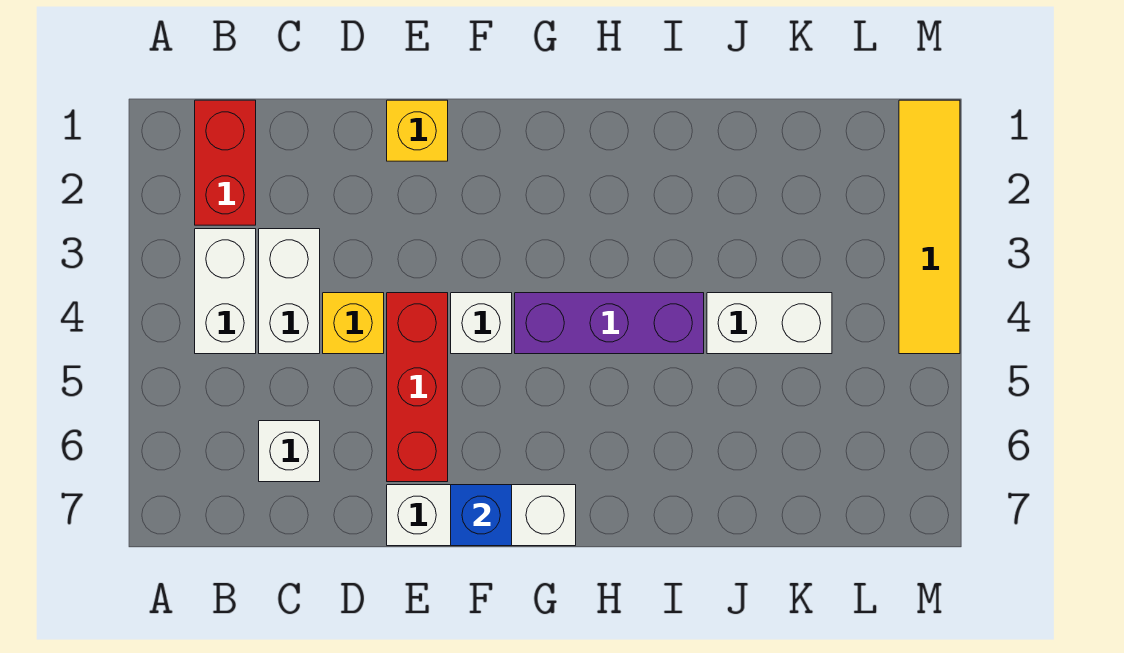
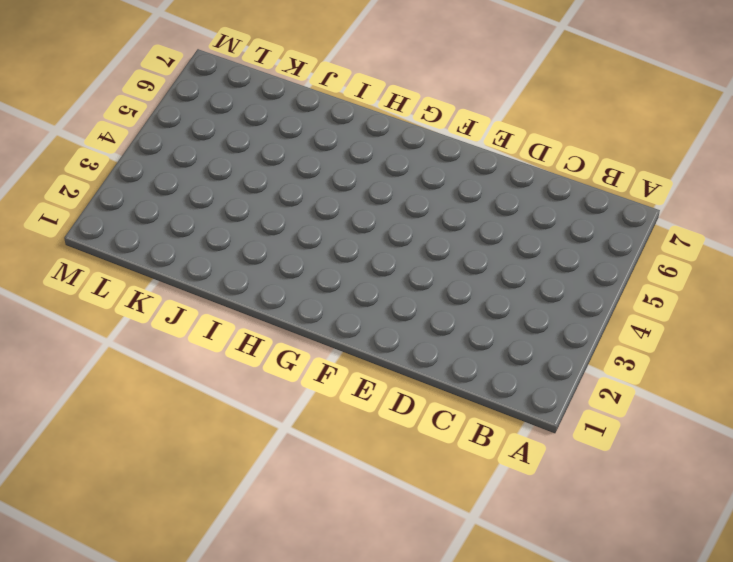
none -> red 1x2 brick [195,100,256,225]
none -> white 1x2 brick [195,229,256,354]
none -> white 1x2 brick [259,229,320,354]

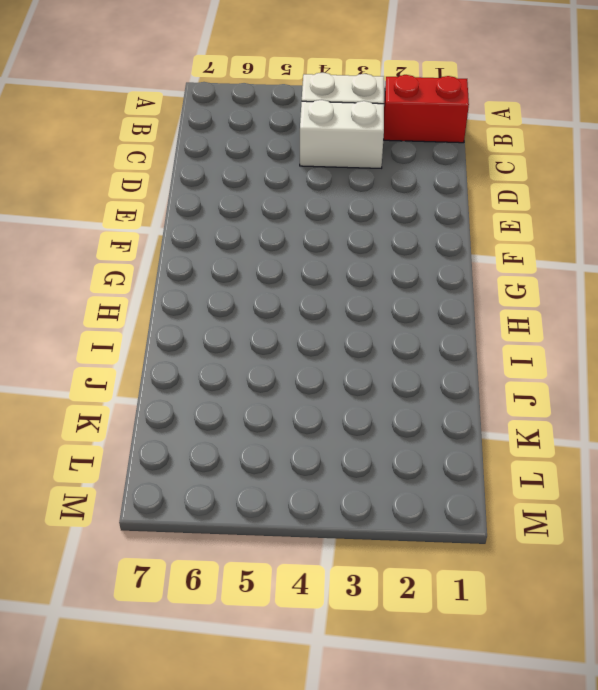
none -> white 1x1 brick [259,421,320,482]
none -> yellow 1x1 brick [323,293,384,354]
none -> yellow 1x1 brick [387,100,448,161]

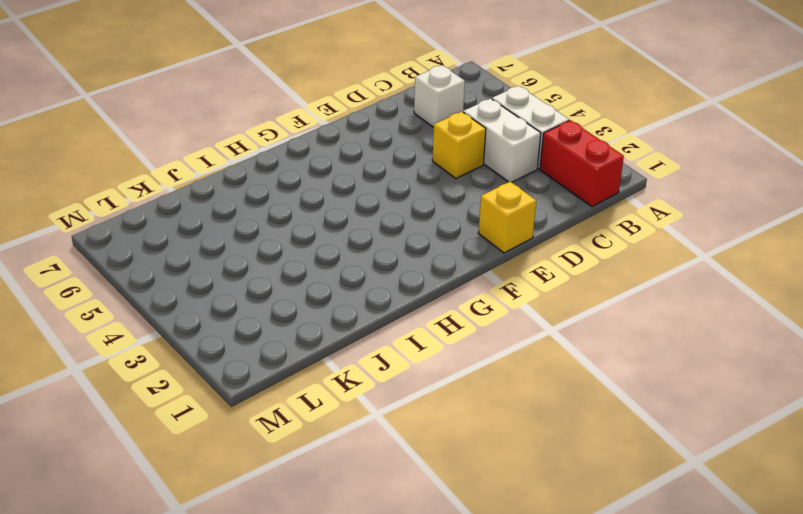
none -> red 1x3 brick [387,293,448,482]
none -> white 1x3 brick [387,485,576,546]
none -> white 1x1 brick [451,293,512,354]

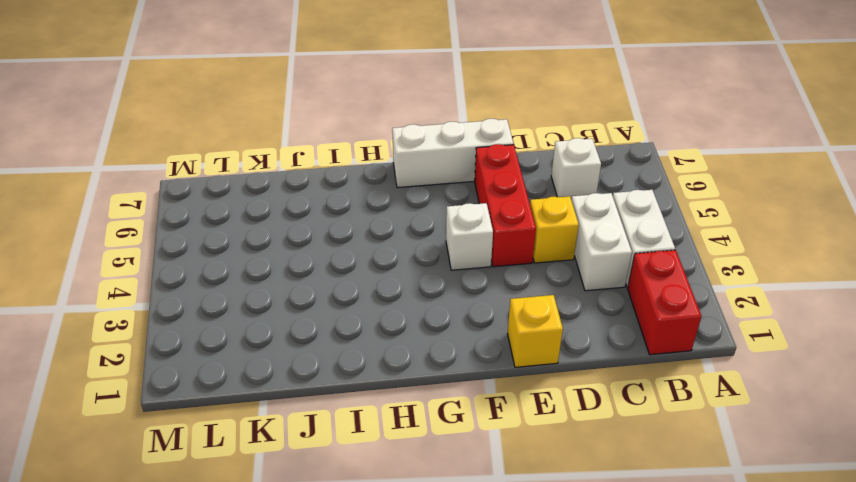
none -> purple 1x3 brick [515,293,704,354]
none -> white 1x2 brick [707,293,832,354]
none -> yellow 1x4 tile [899,100,960,354]

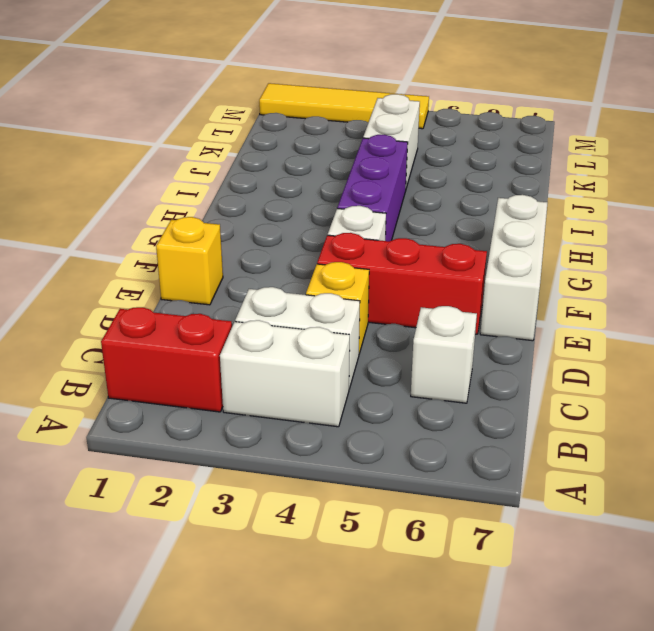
none -> blue 1x1 brick [451,485,512,546]

